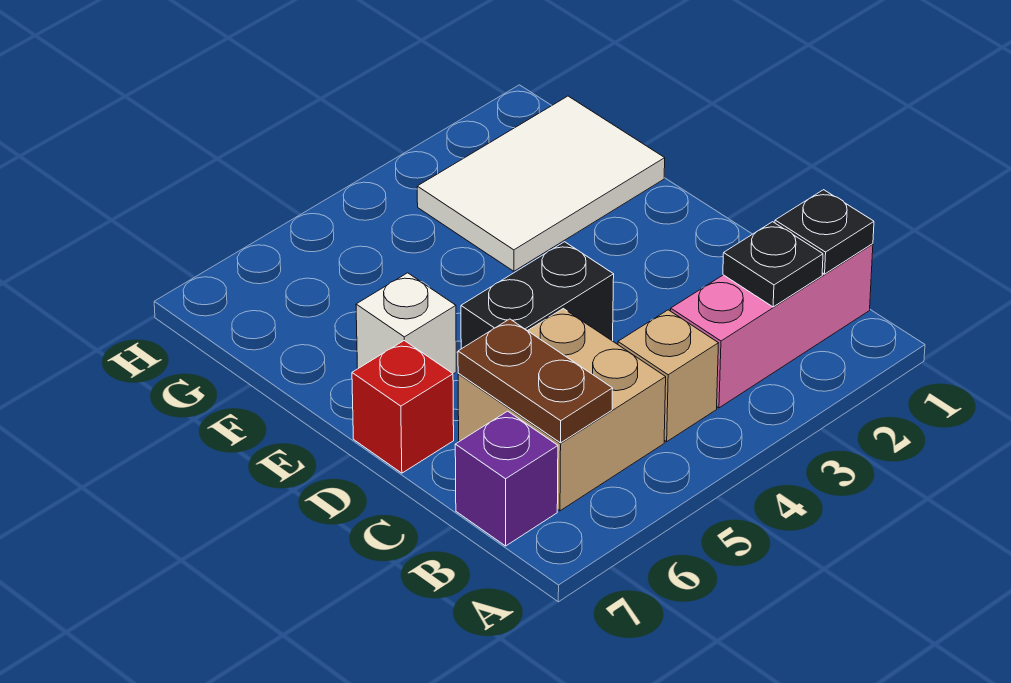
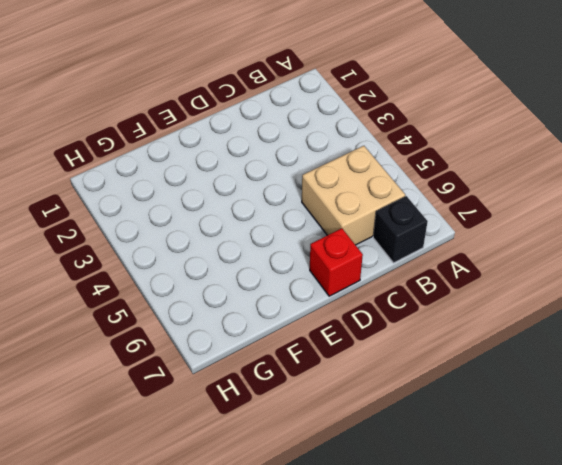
black 1x1 brick [373,196,428,263] -> purple 1x1 brick [455,411,558,546]
none -> pink 1x3 brick [671,244,873,408]
none -> tan 1x1 brick [618,310,718,442]

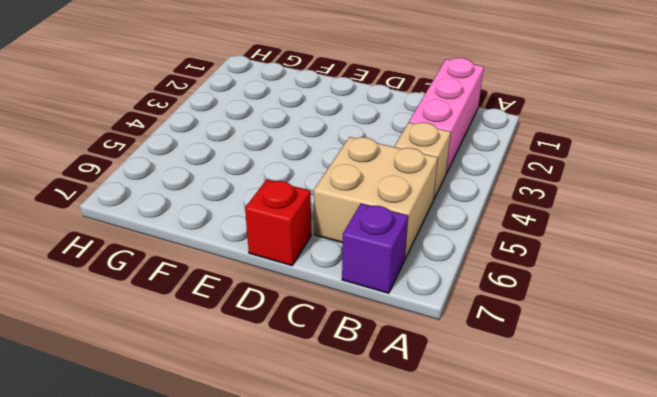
none -> black 1x2 brick [461,242,614,349]
none -> white 1x1 brick [356,273,456,374]

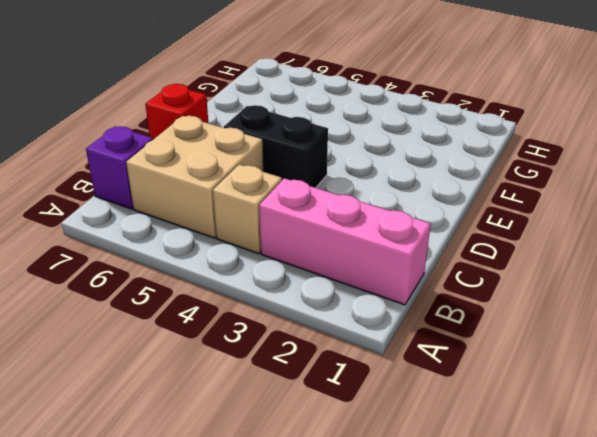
none -> white 1x1 brick [356,273,456,374]
none -> white 2x3 tile [417,96,665,271]

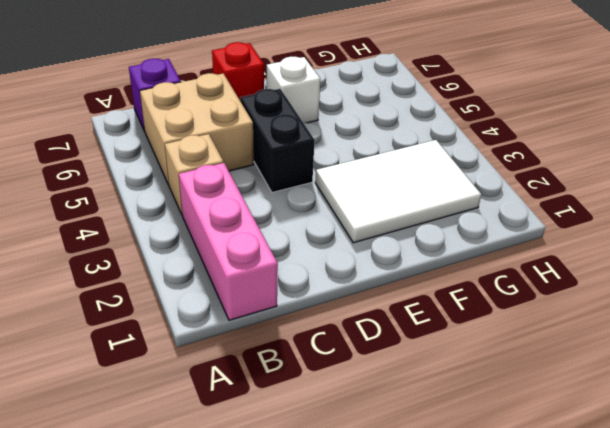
white 2x3 tile [315,140,481,243] -> white 2x3 tile turned to [417,96,665,271]
none -> black 1x1 plate [775,190,874,274]
none -> black 1x1 plate [723,222,823,307]

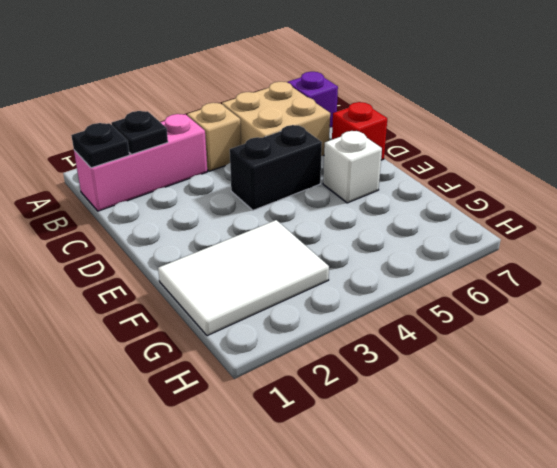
none -> brown 1x2 plate [458,319,613,443]

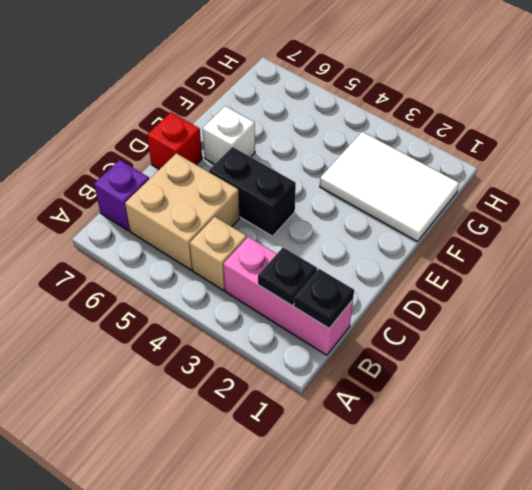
none -> brown 1x2 plate [458,319,613,443]

